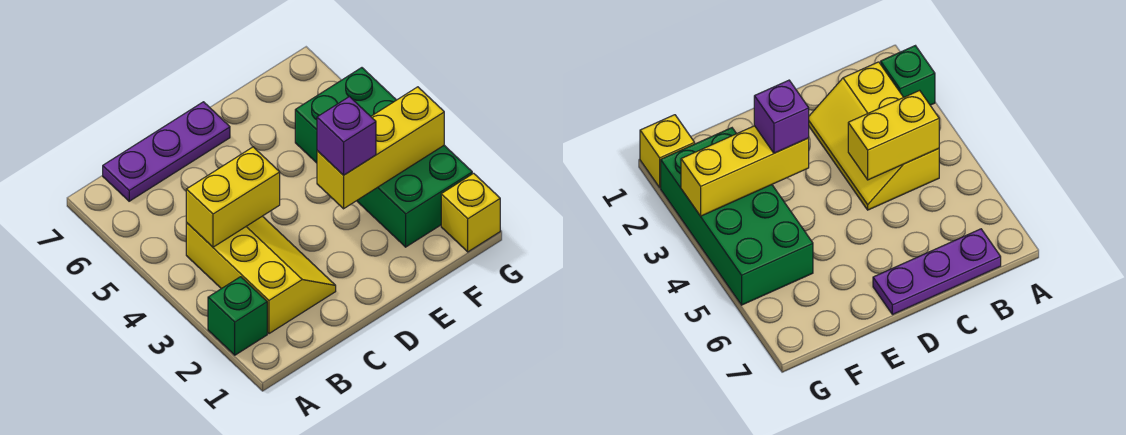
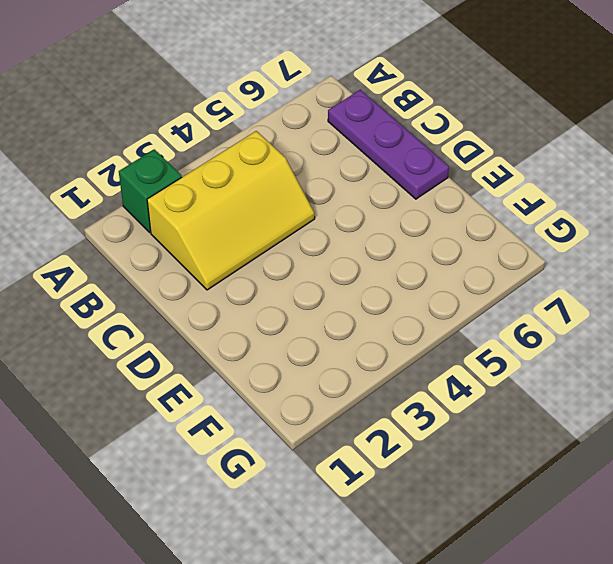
none -> green 2x4 brick [295,68,472,247]
none -> yellow 1x1 brick [441,173,500,252]

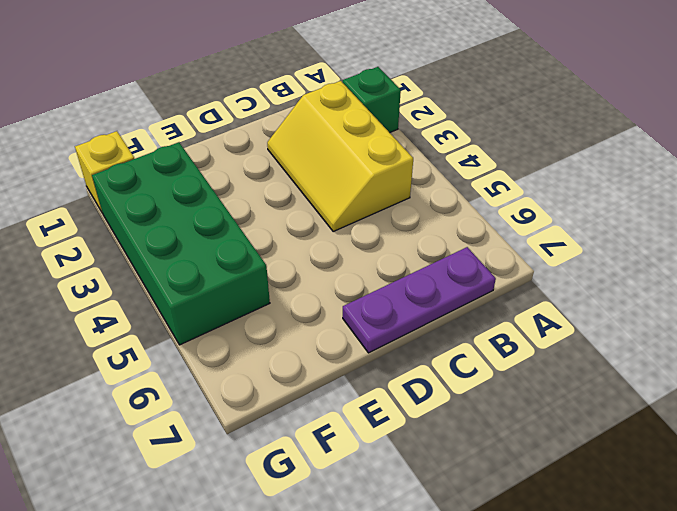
none -> yellow 1x2 brick [186,147,280,247]
none -> yellow 1x3 brick [317,87,444,209]

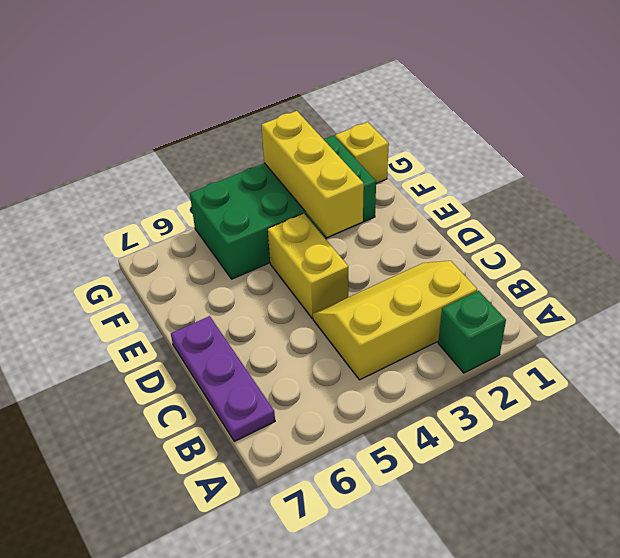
yellow 1x2 brick [268,213,348,318] -> yellow 1x2 brick moved to [186,147,280,247]
none -> purple 1x1 brick [317,97,376,175]

